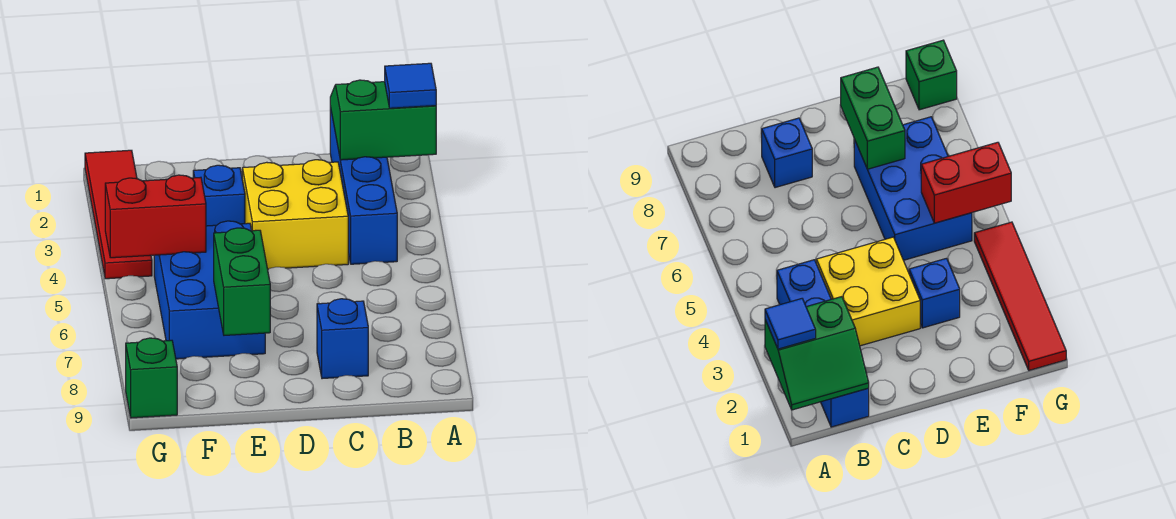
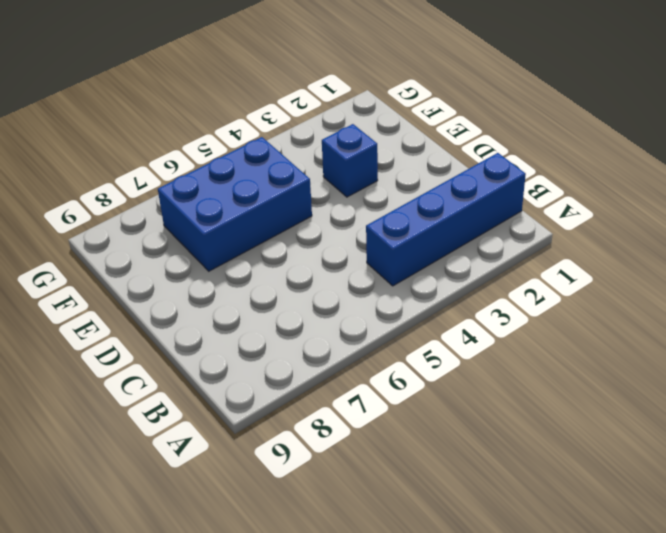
none -> yellow 2x2 brick [242,160,348,269]
none -> blue 1x1 brick [317,299,368,379]

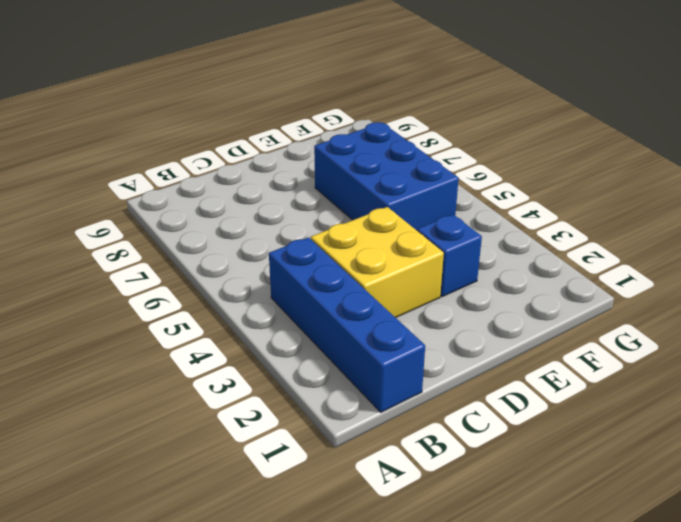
none -> blue 1x1 brick [317,299,368,379]
none -> red 1x4 tile [85,150,152,279]

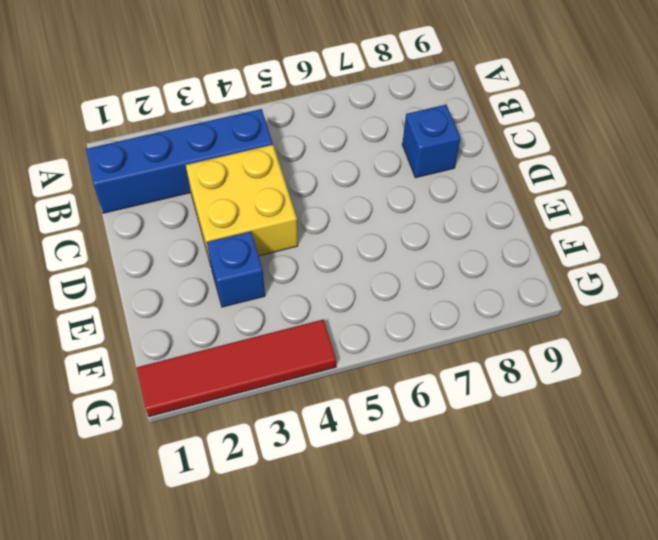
none -> blue 2x3 brick [154,221,265,359]
none -> green 1x1 brick [126,338,177,418]

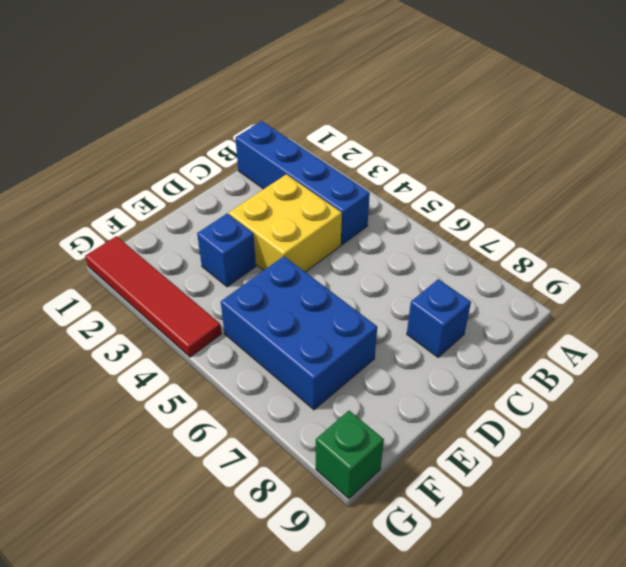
none -> green 2x2 slope [330,80,436,160]
none -> green 1x2 brick [214,228,270,335]

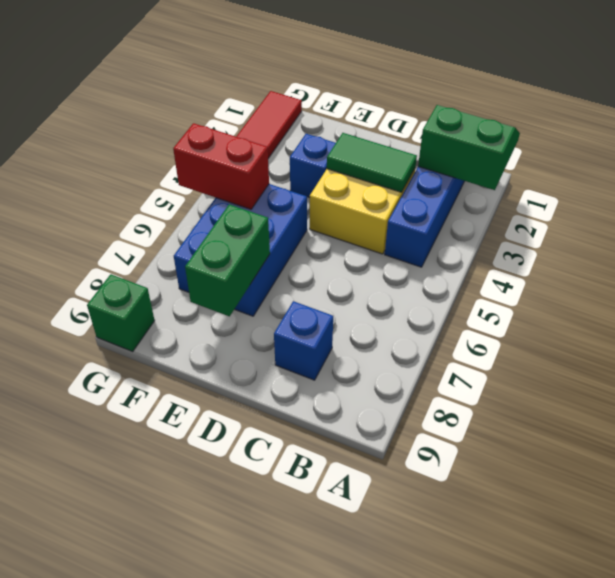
green 1x2 tile [327,133,417,192] -> none
none -> blue 1x1 tile [385,63,436,108]

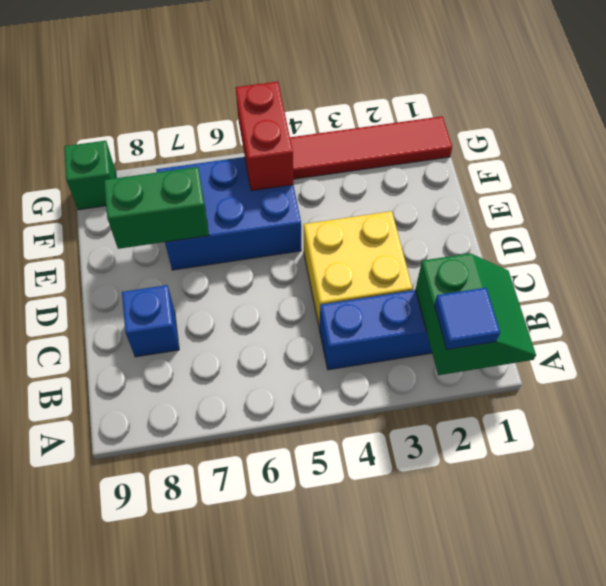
none -> blue 1x1 brick [193,165,245,226]

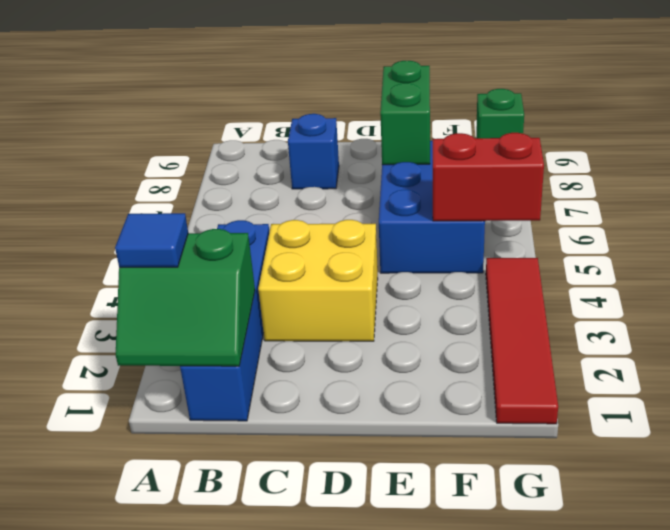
none -> blue 1x1 brick [193,165,245,226]

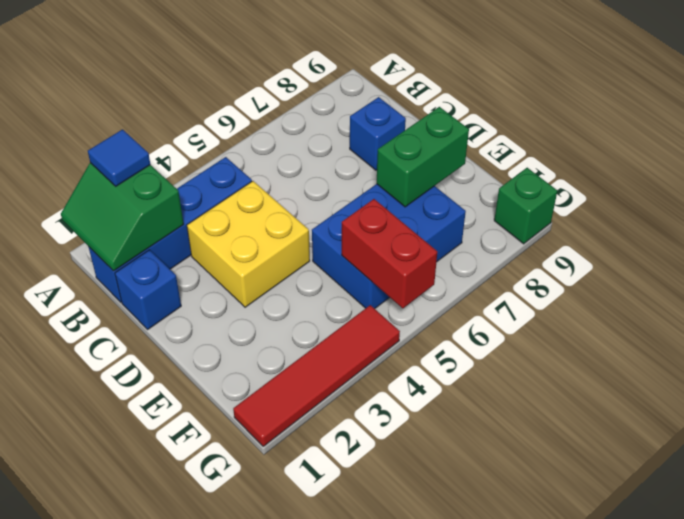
blue 1x1 brick [115,250,181,329] -> blue 1x1 brick moved to [193,165,245,226]

